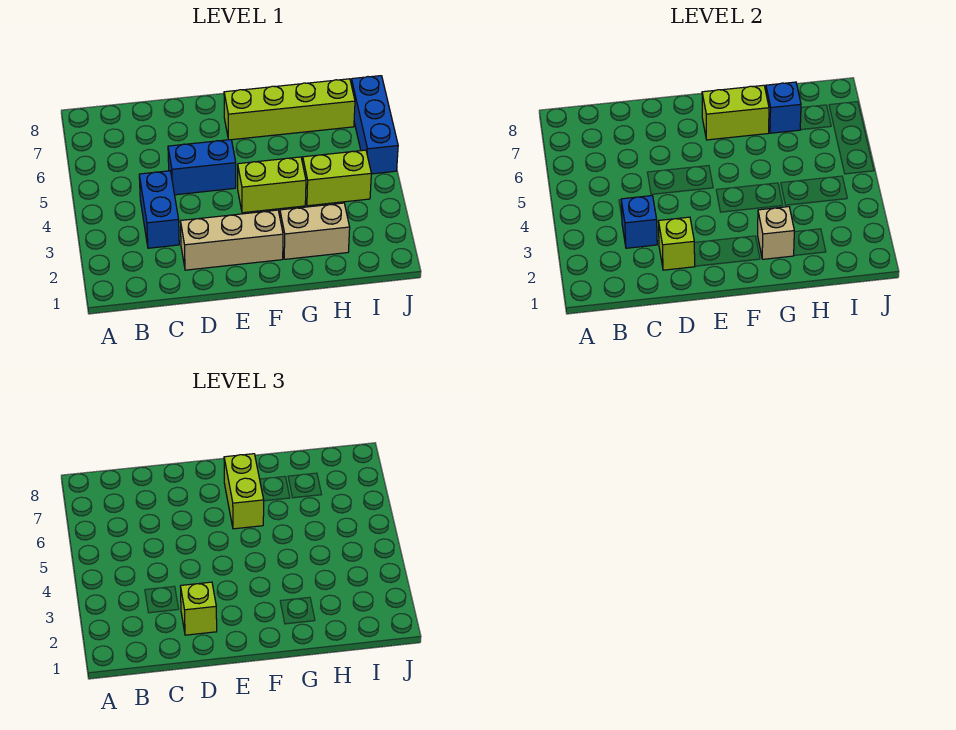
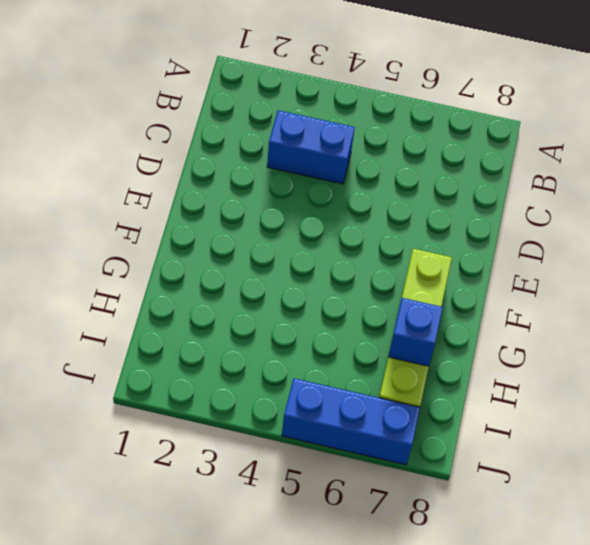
none -> tan 1x3 brick [180,210,283,270]
none -> blue 1x2 brick [168,140,236,195]
none -> lime 1x2 brick [238,157,306,213]

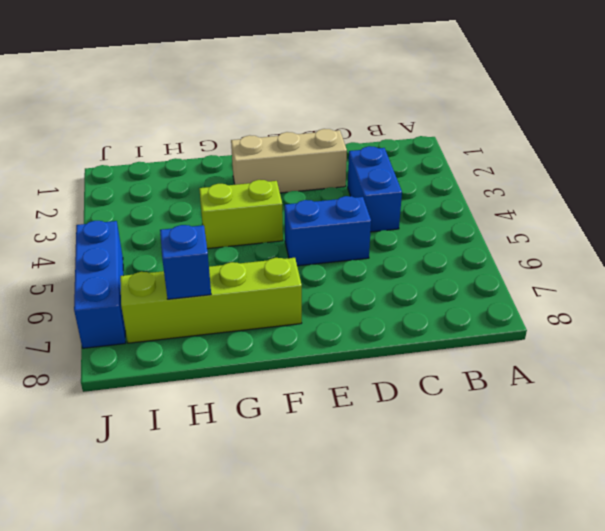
none -> tan 1x2 brick [280,203,350,259]
none -> lime 1x2 brick [303,150,371,206]
none -> blue 1x1 brick [621,196,657,248]

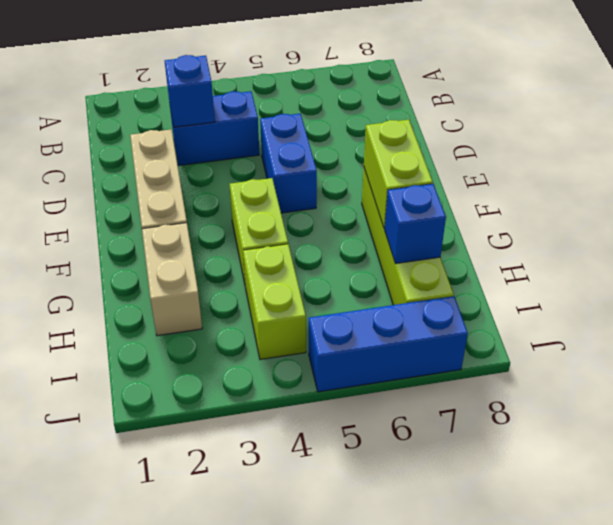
none -> lime 1x1 brick [658,217,695,270]
none -> tan 1x1 brick [758,207,794,259]
none -> lime 1x1 brick [180,582,217,635]

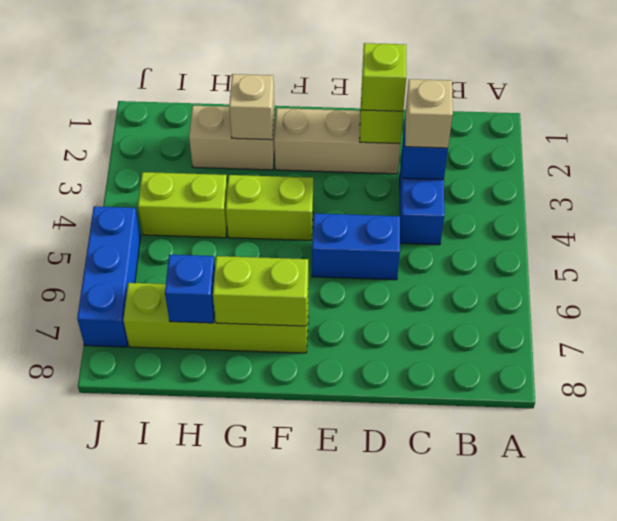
tan 1x1 brick [405,79,453,148] -> none
none -> lime 1x2 brick [224,454,264,529]

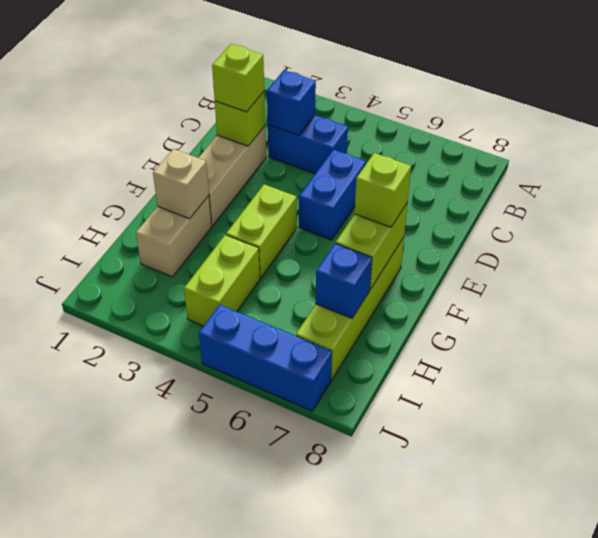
lime 1x1 brick [355,153,411,227] -> lime 1x2 brick [224,454,264,529]

